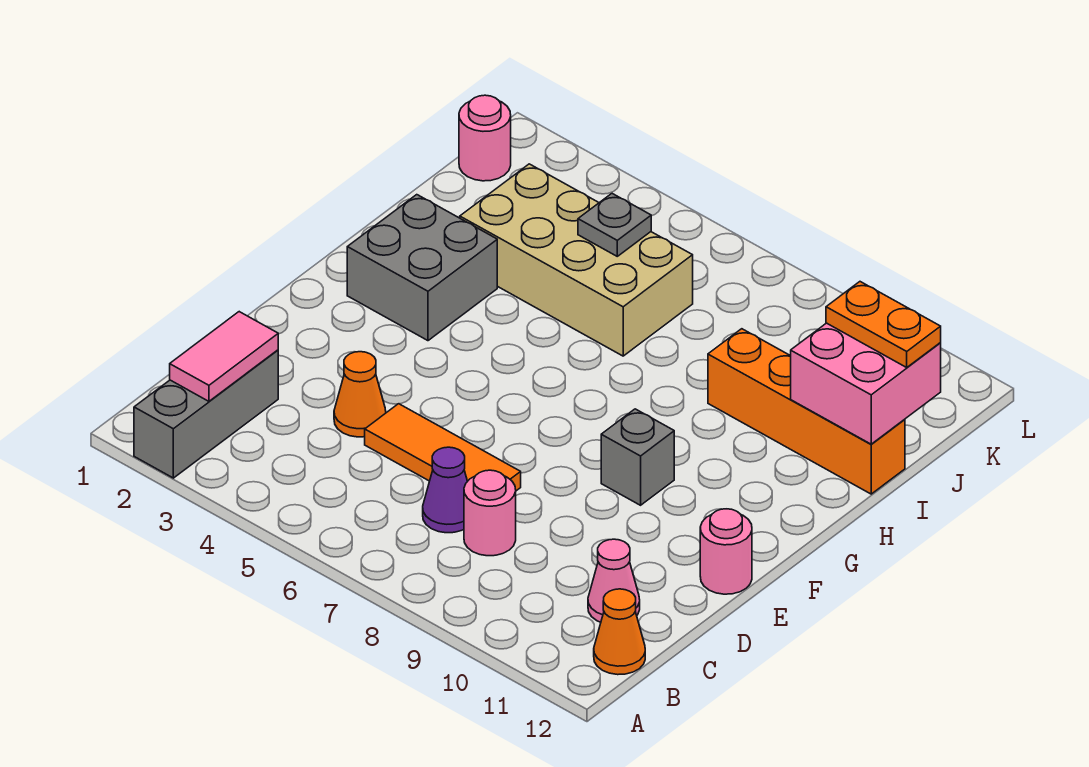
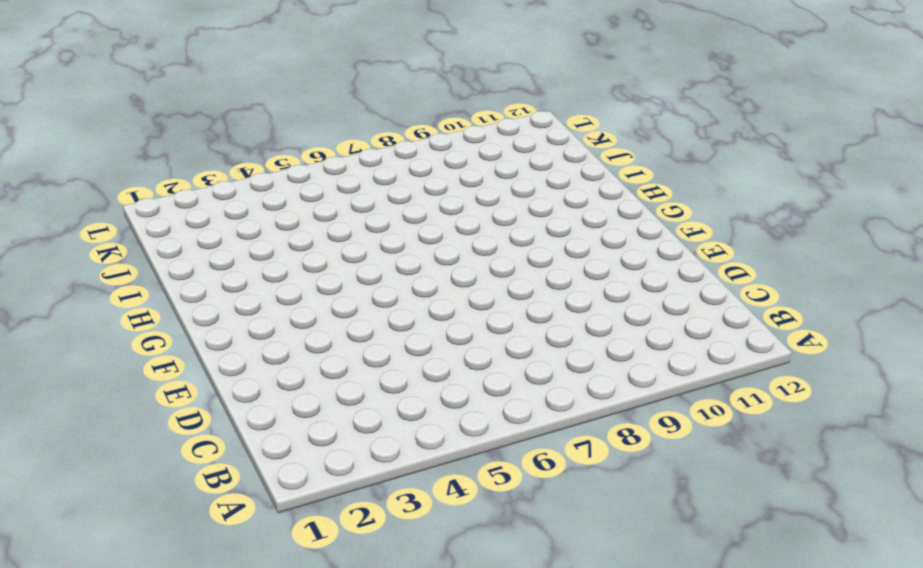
none -> grey 1x3 brick [134,350,278,478]
none -> orange 1x1 cone [594,589,645,675]
none -> purple 1x1 cone [423,447,468,533]

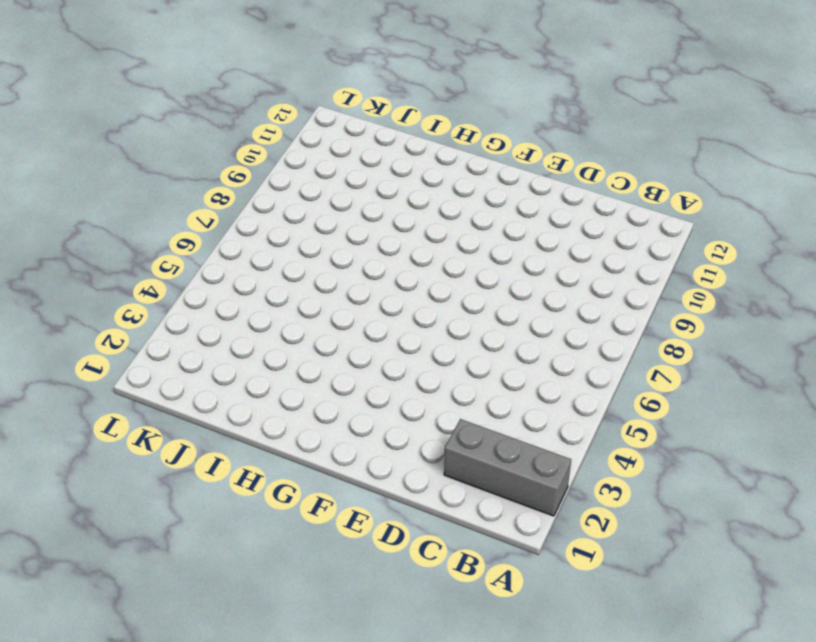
none -> orange 1x1 cone [594,589,645,675]
none -> purple 1x1 cone [423,447,468,533]
none -> pink 1x1 round brick [464,470,516,556]

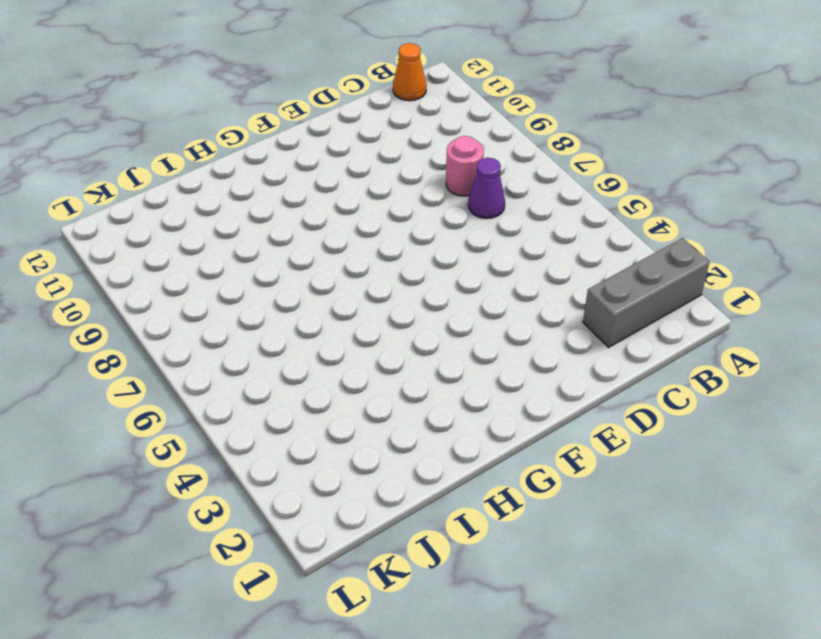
none -> pink 1x1 cone [588,539,640,622]
none -> orange 1x1 cone [334,352,386,437]
none -> orange 1x3 tile [365,404,521,491]

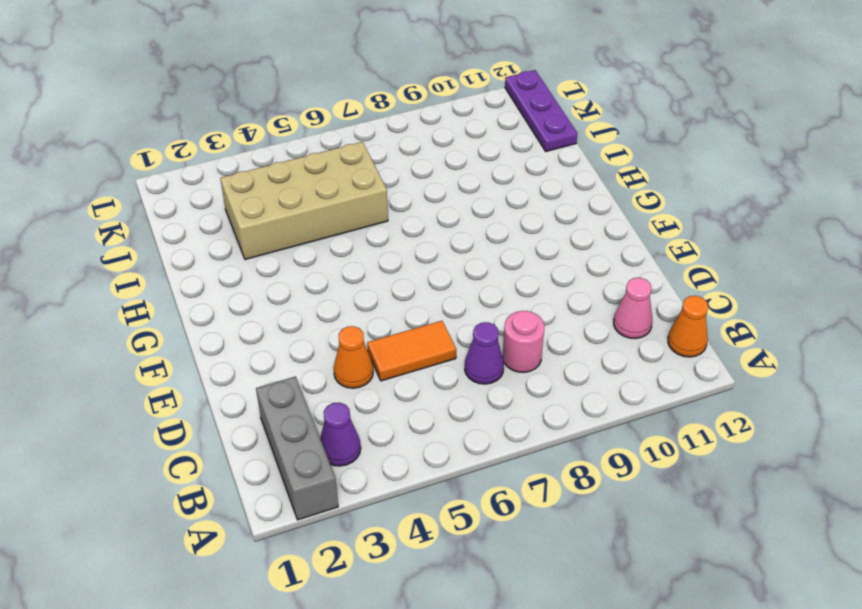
purple 1x1 cone [320,402,361,466] -> none
orange 1x2 tile [367,321,456,381] -> orange 1x3 tile [365,404,521,491]
purple 1x3 plate [505,70,578,151] -> none
none -> pink 1x1 round brick [700,509,752,594]
none -> grey 1x1 brick [601,409,674,505]
none -> grey 2x2 brick [347,195,497,341]

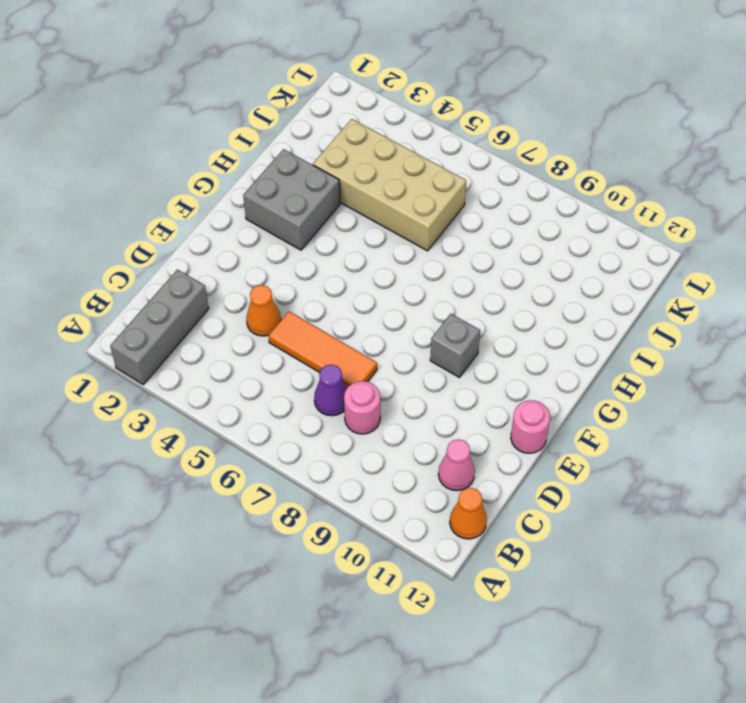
none -> orange 1x4 brick [708,329,905,494]
none -> pink 1x1 round brick [459,95,511,181]
none -> pink 1x2 tile [170,312,278,401]

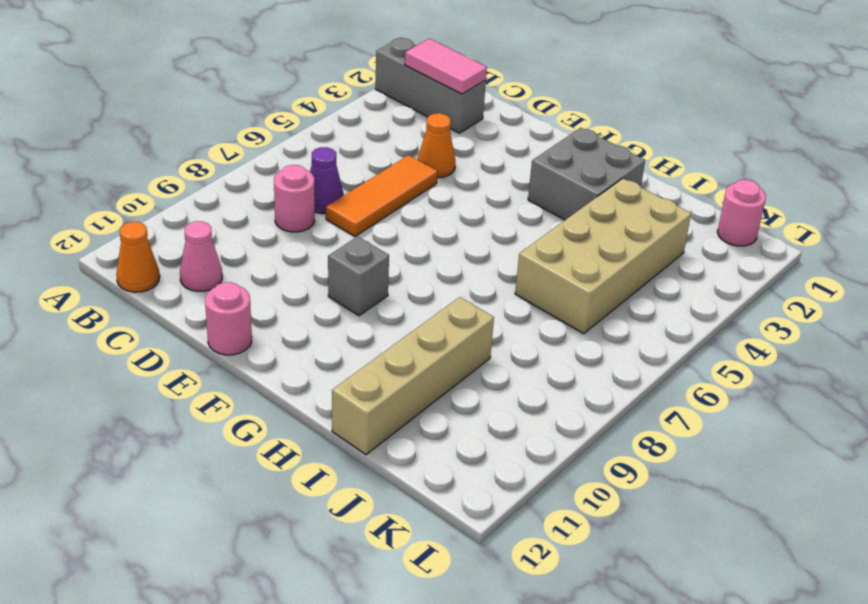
tan 1x4 brick [332,297,494,455] -> orange 1x4 brick [708,329,905,494]
none -> pink 2x2 brick [791,323,941,444]
none -> grey 1x1 plate [578,194,651,256]
none -> orange 1x2 plate [826,282,941,367]

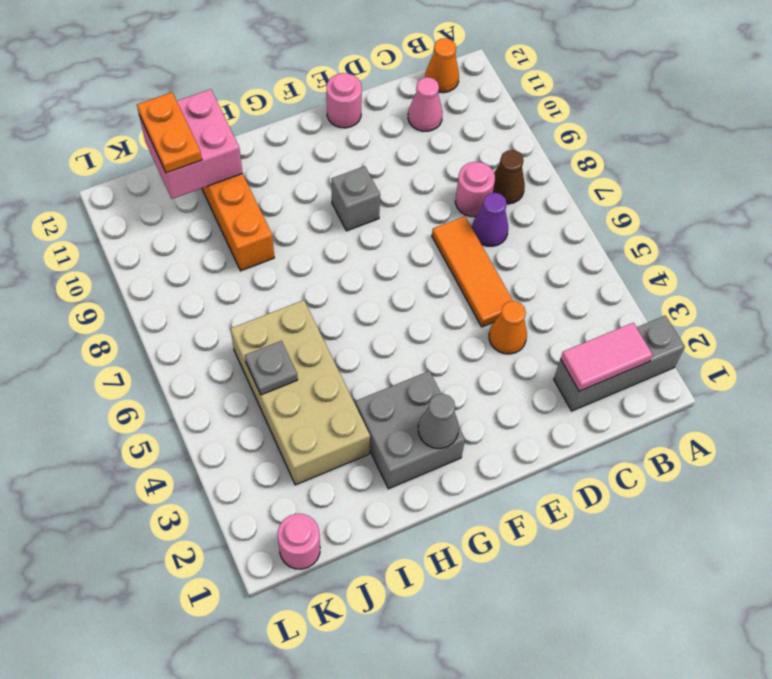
brown 1x1 cone [493,150,525,204] -> none
grey 1x1 cone [418,394,459,448] -> none

